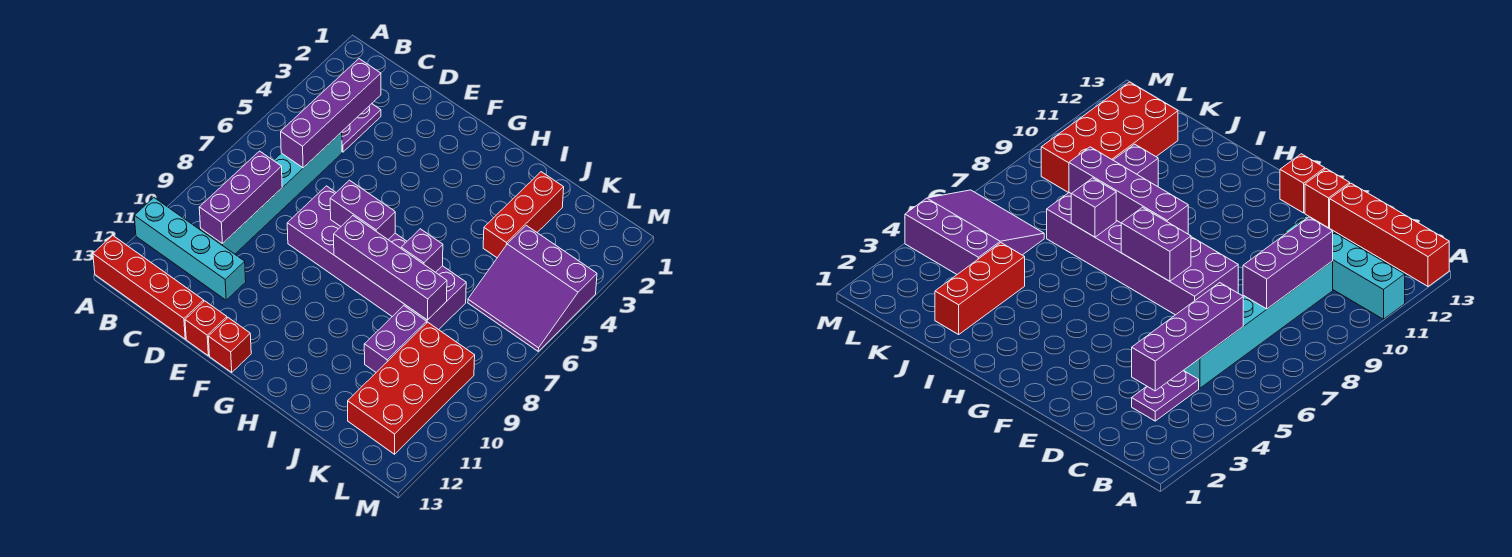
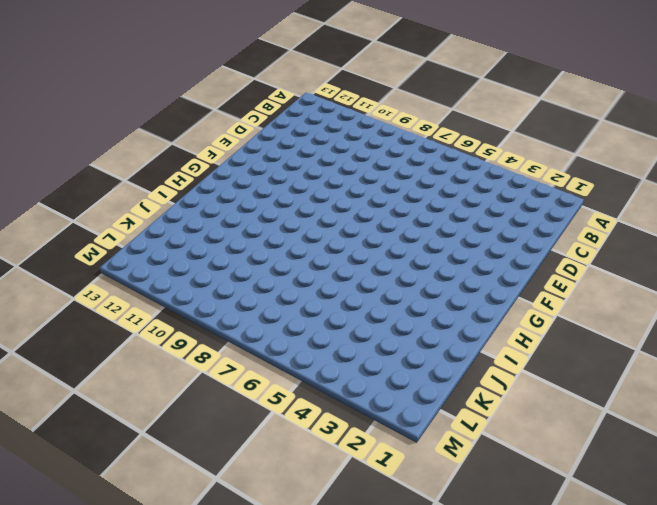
none -> cyan 1x4 brick [134,198,246,300]
none -> red 1x4 brick [93,235,204,339]
none -> purple 1x2 plate [342,104,381,152]

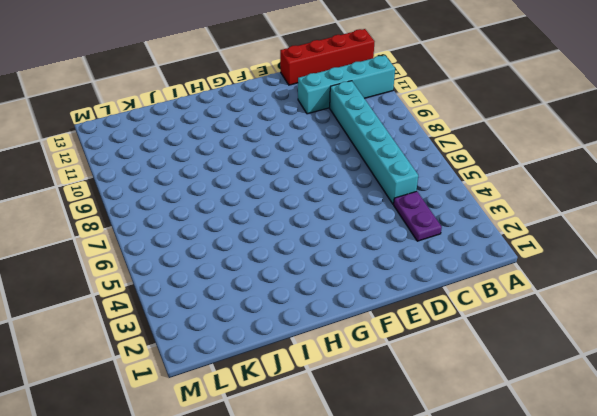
none -> purple 2x6 brick [287,186,466,330]
none -> red 1x1 brick [185,301,227,356]
none -> red 1x1 brick [208,318,251,372]

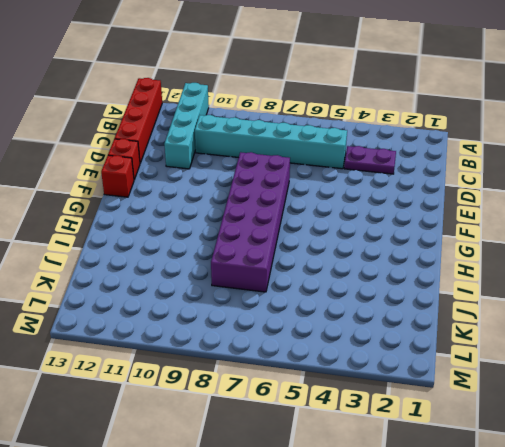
none -> red 1x3 brick [483,172,564,258]
none -> purple 1x2 brick [364,306,427,372]
none -> purple 3x3 slope [468,225,597,351]

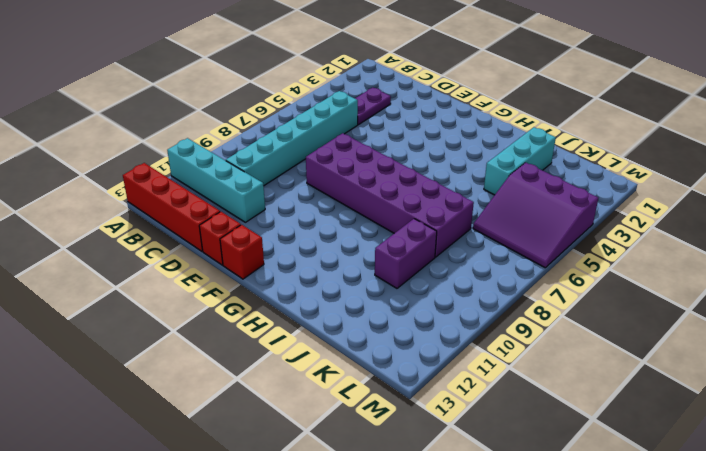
cyan 1x3 brick [484,127,556,195] -> red 1x3 brick [483,172,564,258]
none -> red 2x4 brick [348,322,475,454]
none -> purple 1x4 brick [281,59,381,168]
none -> purple 1x3 brick [199,151,282,244]

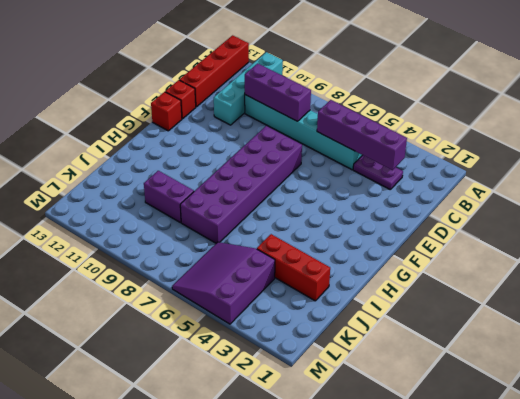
none -> red 2x4 brick [348,322,475,454]
none -> purple 1x2 brick [330,180,395,240]
none -> purple 1x4 brick [334,216,447,320]

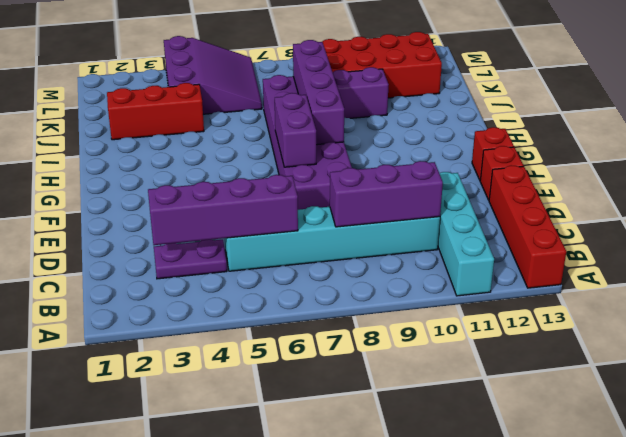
none -> purple 1x1 brick [401,229,443,272]

